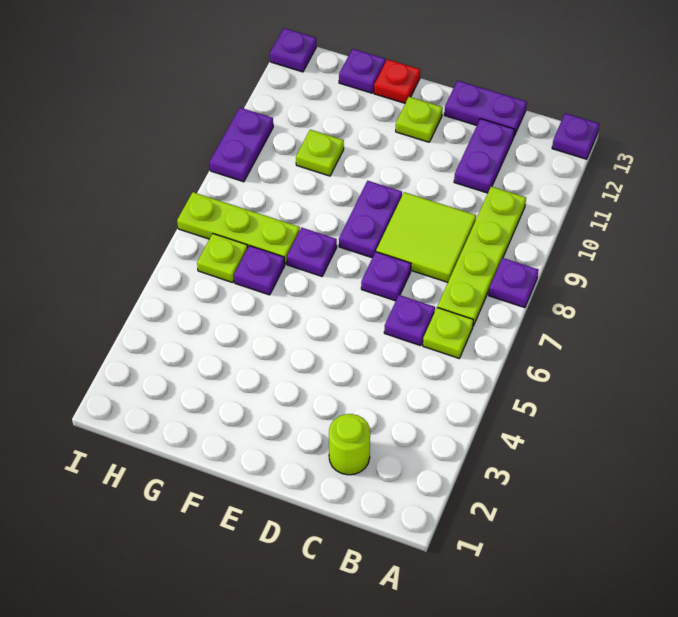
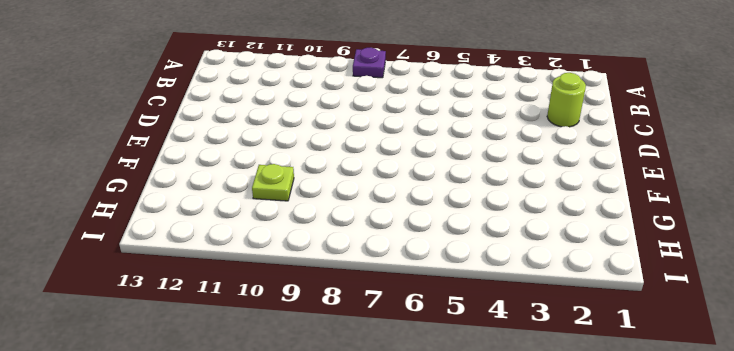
none -> purple 1x1 plate [552,113,599,159]
none -> lime 1x1 plate [423,308,473,358]
none -> lime 1x4 plate [437,186,526,326]

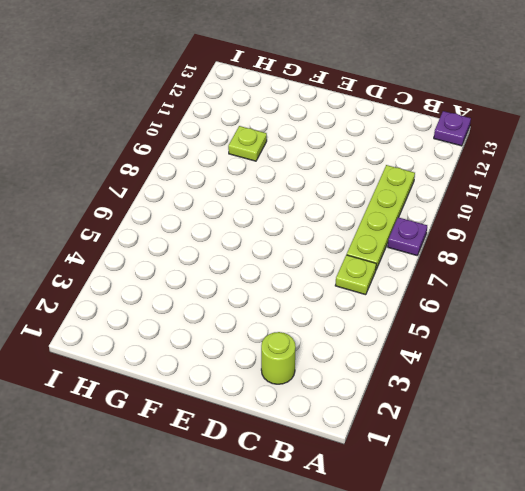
none -> purple 1x1 plate [384,295,435,346]
none -> lime 2x2 tile [376,192,476,282]
none -> purple 1x2 plate [454,119,515,193]

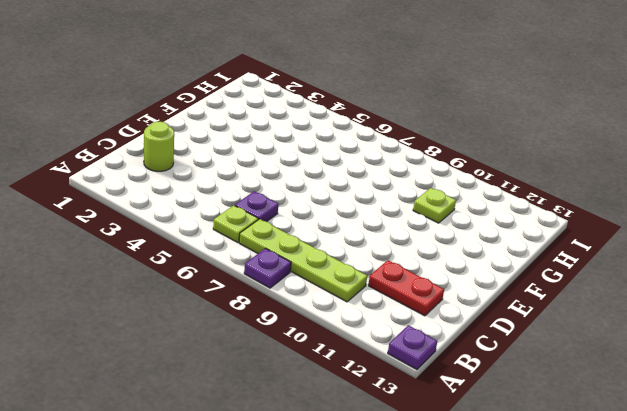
red 1x2 plate [368,260,444,316] -> purple 1x2 plate [454,119,515,193]
none -> lime 2x2 tile [376,192,476,282]
none -> purple 1x2 plate [444,81,527,136]
none -> purple 1x1 plate [361,252,411,301]

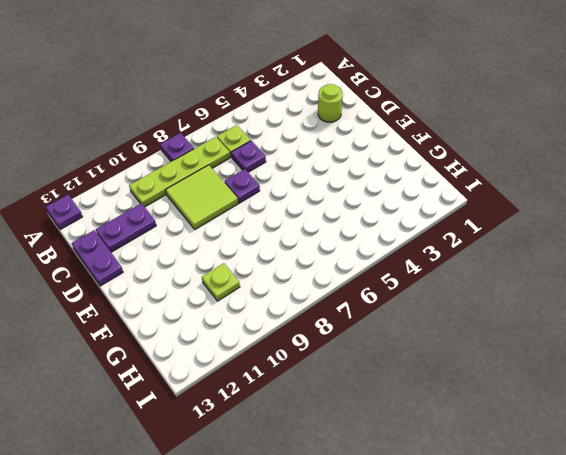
none -> purple 1x2 plate [339,181,402,258]
none -> lime 1x1 plate [396,97,443,142]
none -> purple 1x1 plate [287,228,337,276]

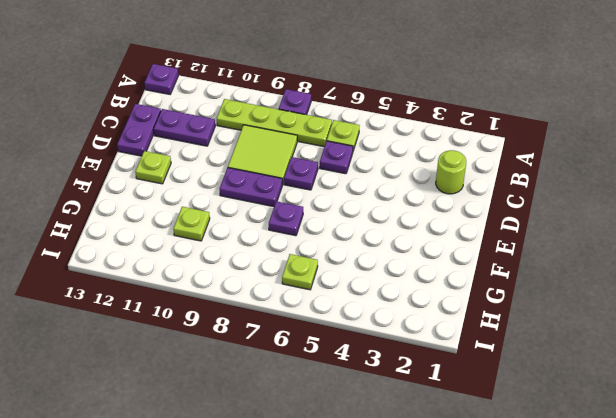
none -> red 1x1 plate [374,59,420,103]
none -> purple 1x1 plate [234,246,285,295]
none -> lime 1x3 plate [177,192,300,264]

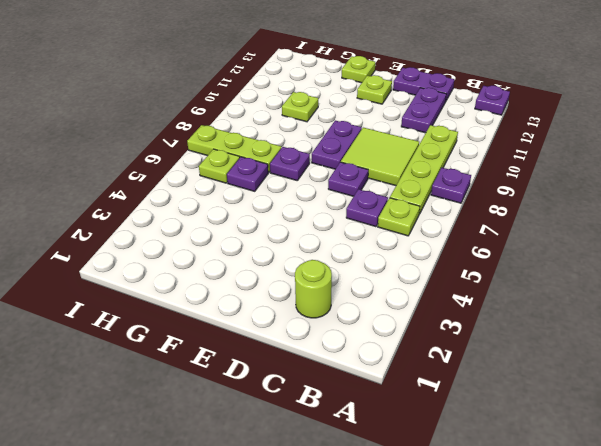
lime 1x1 plate [342,56,375,83] -> red 1x1 plate [374,59,420,103]
none -> purple 1x1 plate [339,49,385,93]
none -> purple 1x2 plate [209,108,273,182]
none -> purple 1x1 plate [270,28,316,72]

